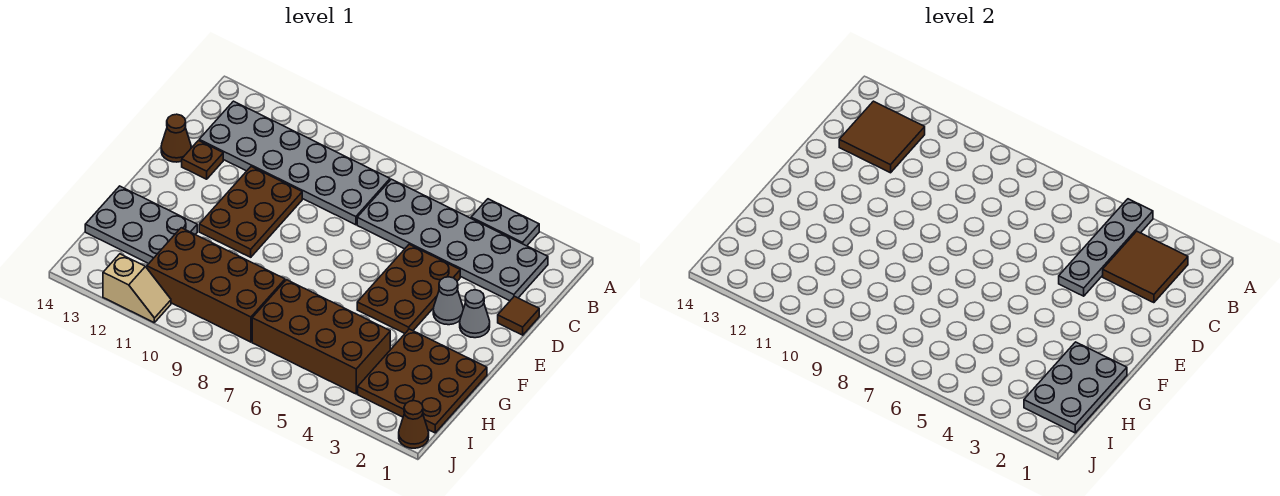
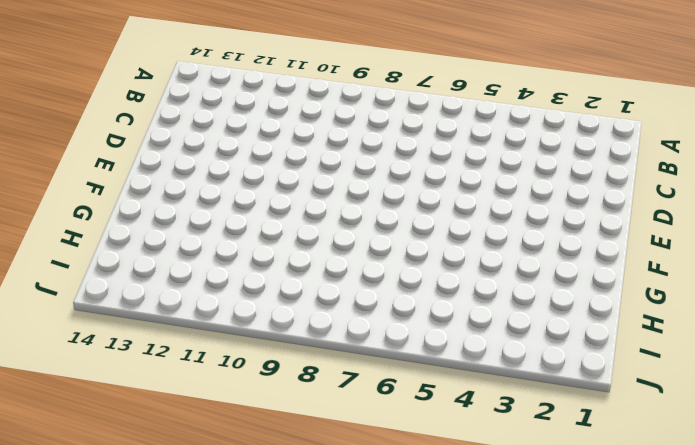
none -> grey 1x2 plate [471,199,539,246]
none -> grey 2x6 plate [357,179,548,301]
none -> grey 2x6 plate [199,101,390,225]

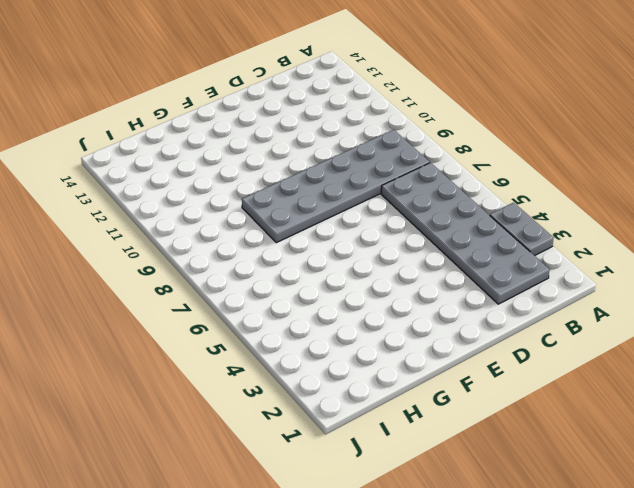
grey 2x6 plate [242,130,430,243] -> grey 2x6 plate turned to [199,101,390,225]
none -> brown 1x1 tile [498,296,539,335]
none -> brown 2x3 plate [357,244,460,333]
none -> brown 2x3 plate [199,167,302,257]

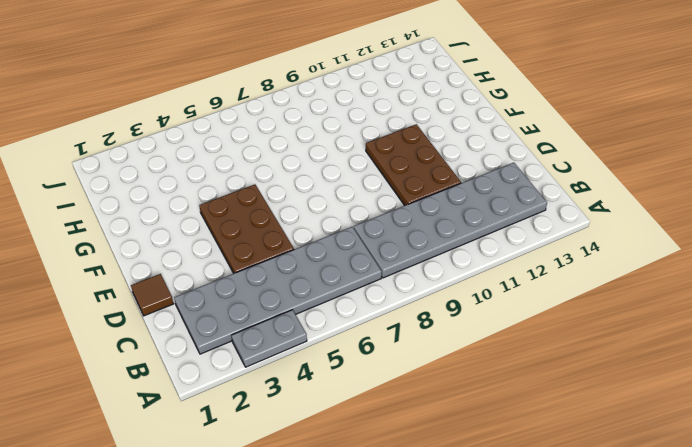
none -> brown 1x1 plate [182,141,223,179]
none -> brown 1x1 cone [161,114,191,162]
none -> grey 1x1 cone [460,290,490,338]

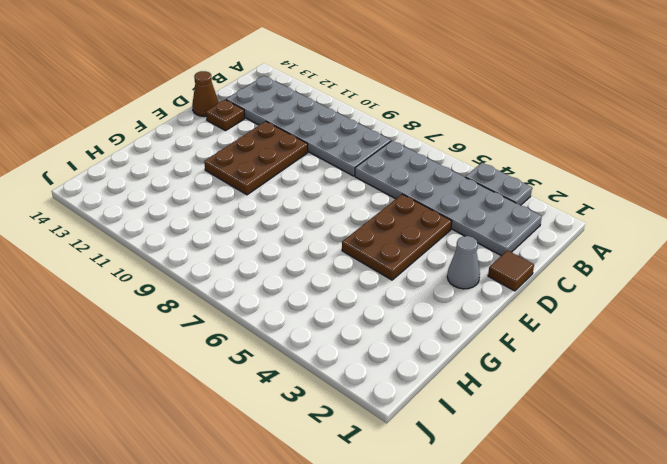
none -> grey 1x1 cone [433,277,463,325]
none -> brown 3x3 plate [358,329,487,433]
none -> grey 2x3 plate [85,186,197,264]

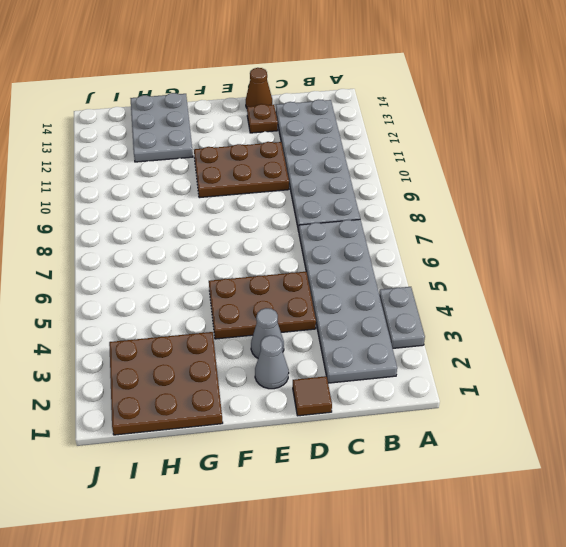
none -> brown 2x4 brick [252,280,390,394]
none -> brown 2x4 brick [147,228,285,342]
none -> brown 1x1 cone [399,401,429,448]

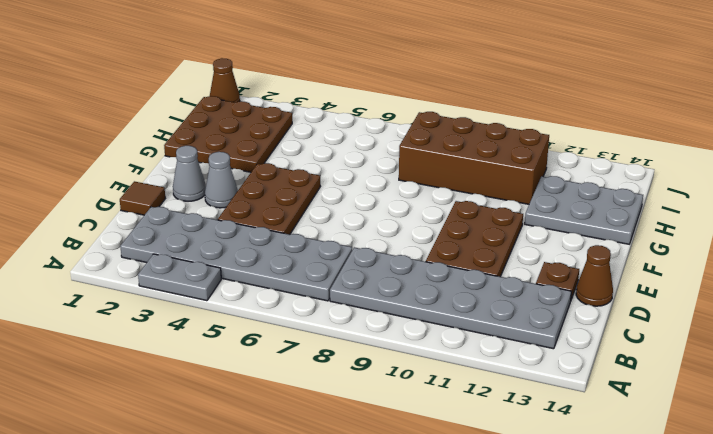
none -> brown 2x4 brick [252,280,390,394]
none -> tan 1x2 slope [103,254,171,322]
none -> grey 1x4 plate [1059,199,1153,296]

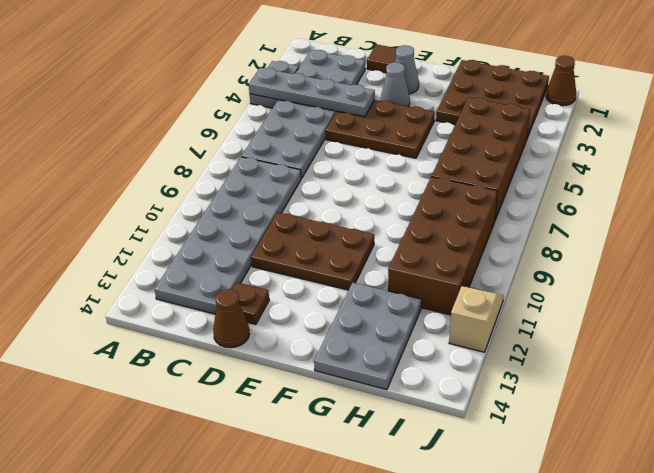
none -> brown 2x2 tile [1103,231,1188,303]
none -> brown 2x2 tile [839,101,925,173]
none -> grey 2x3 plate [1024,342,1127,433]

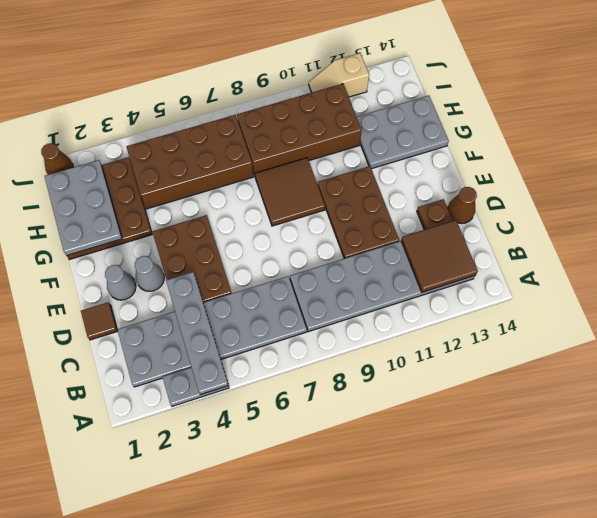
brown 2x2 tile [255,158,325,226] -> brown 2x2 tile moved to [1103,231,1188,303]

